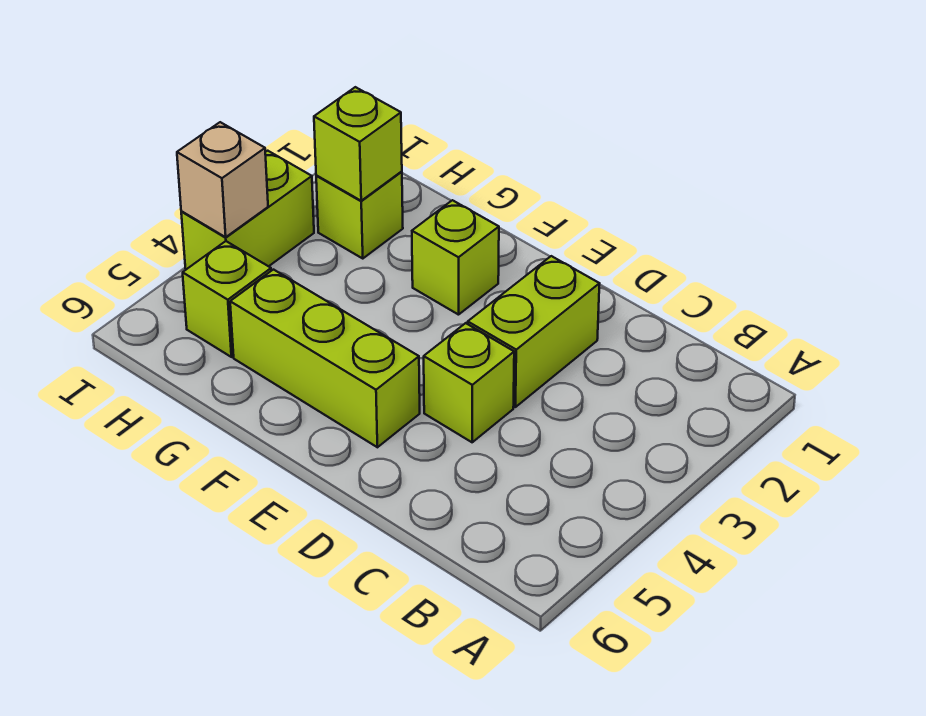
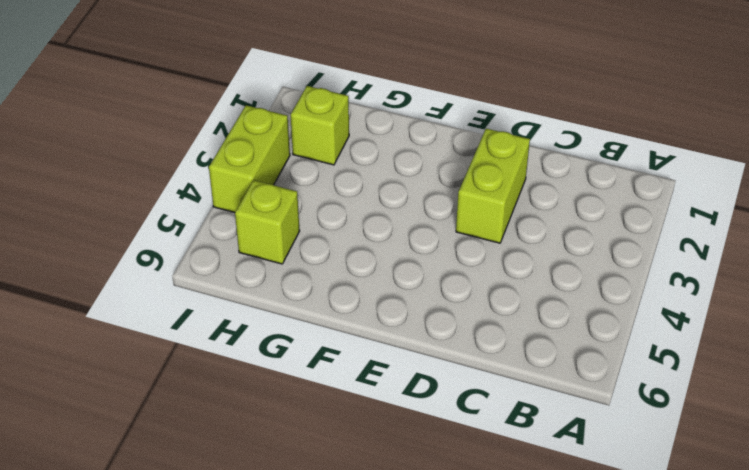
none -> lime 1x1 brick [424,323,514,442]
none -> lime 1x3 brick [230,270,420,447]

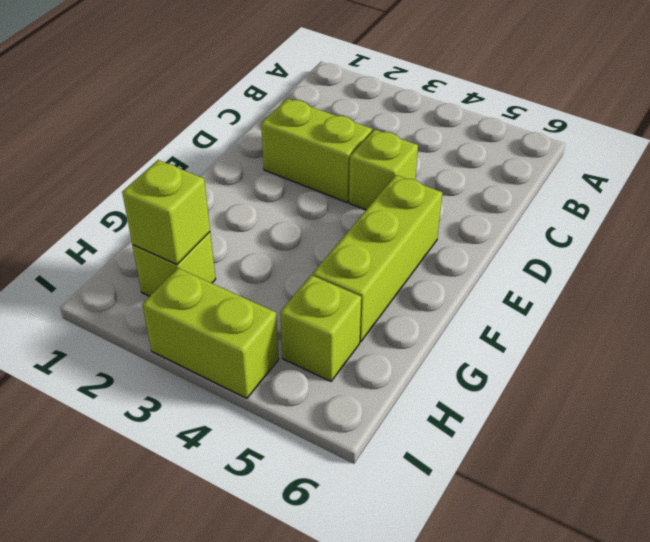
none -> lime 1x1 brick [412,200,499,315]
none -> tan 1x1 brick [177,122,268,237]

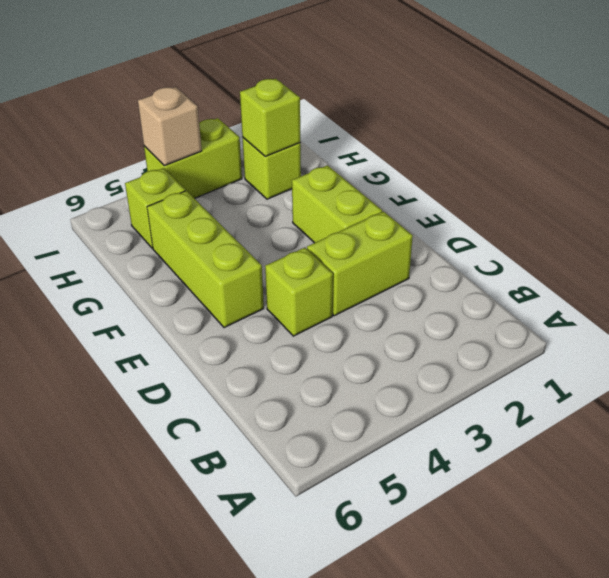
lime 1x2 brick [292,165,382,243] -> lime 1x1 brick [412,200,499,315]

